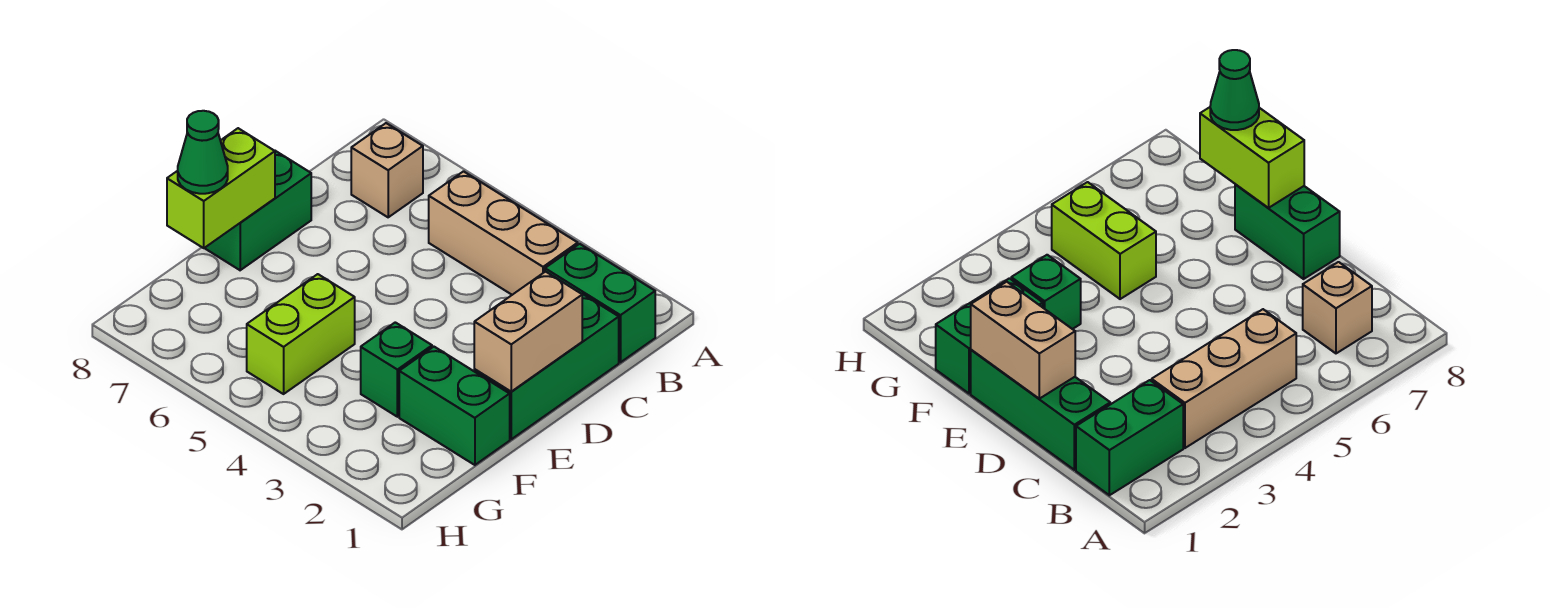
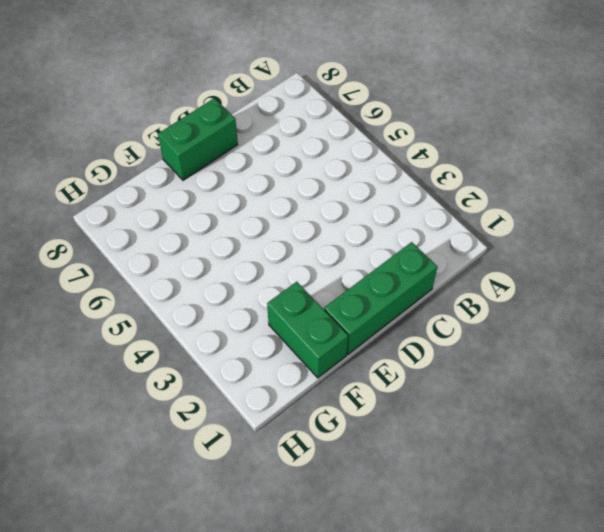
none -> green 1x2 brick [545,244,655,362]
none -> tan 1x3 brick [429,171,578,295]

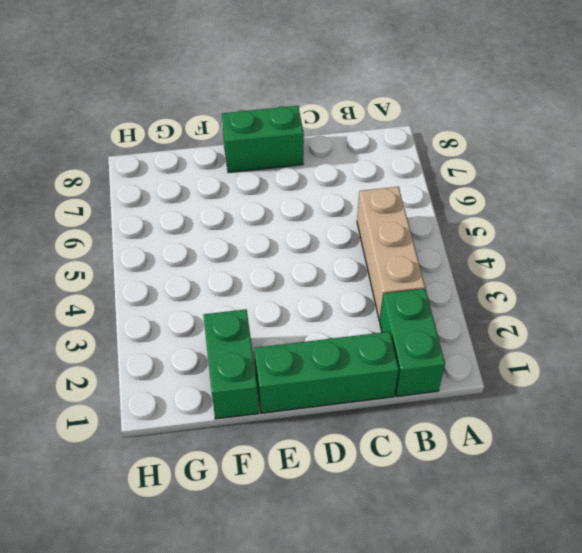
none -> tan 1x1 brick [351,123,423,217]
none -> green 1x1 brick [361,322,432,417]

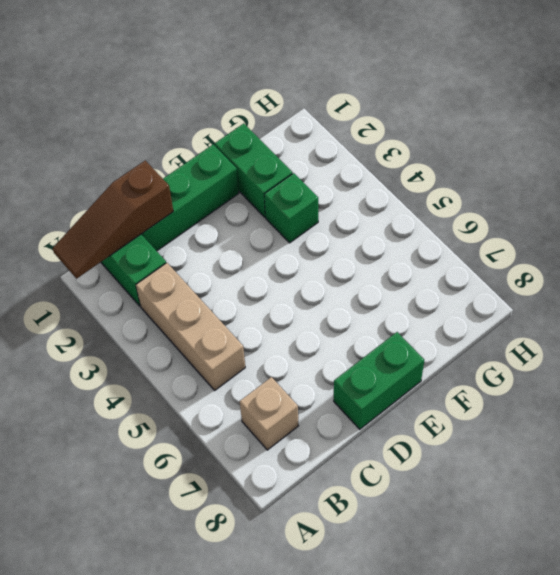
brown 1x3 slope [53,161,173,279] -> none
none -> lime 1x2 brick [247,274,355,394]
none -> tan 1x2 brick [474,272,582,391]

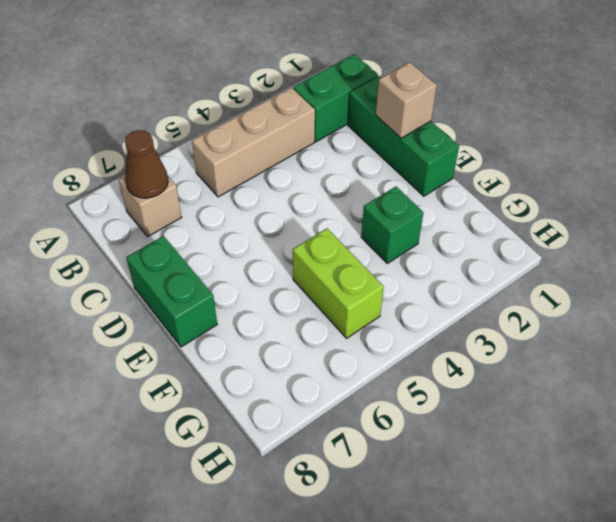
brown 1x1 cone [125,130,168,198] -> none
tan 1x1 brick [376,62,437,138] -> tan 1x2 brick [474,272,582,391]
none -> green 1x2 brick [399,347,510,465]
none -> lime 1x2 brick [167,128,275,248]

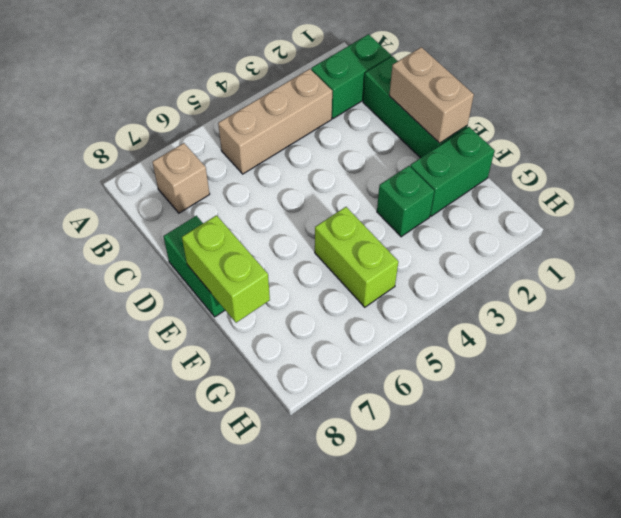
none -> green 1x1 cone [178,111,228,194]

